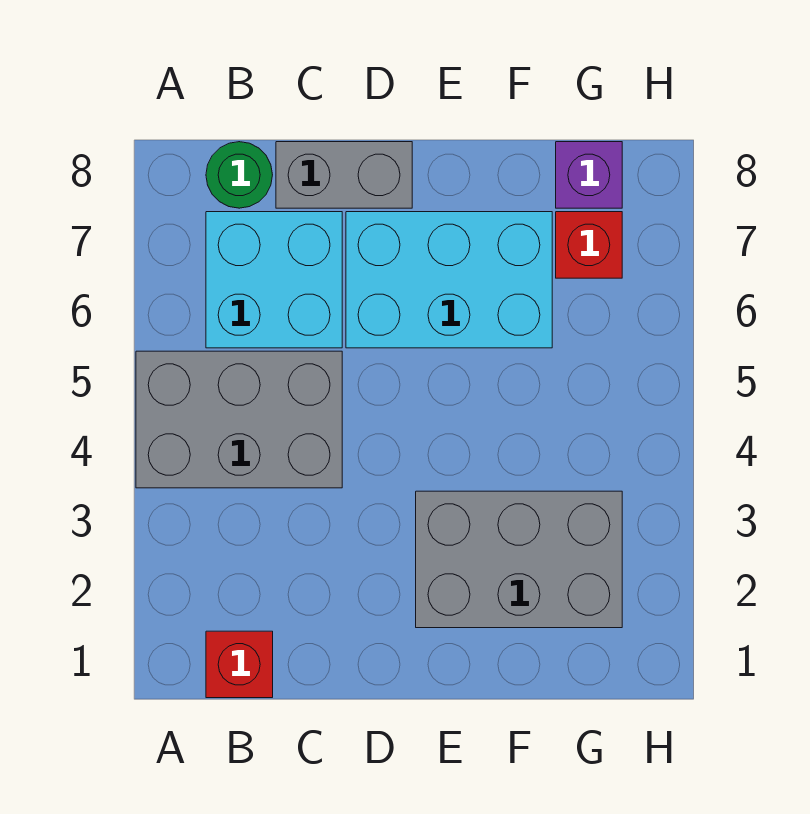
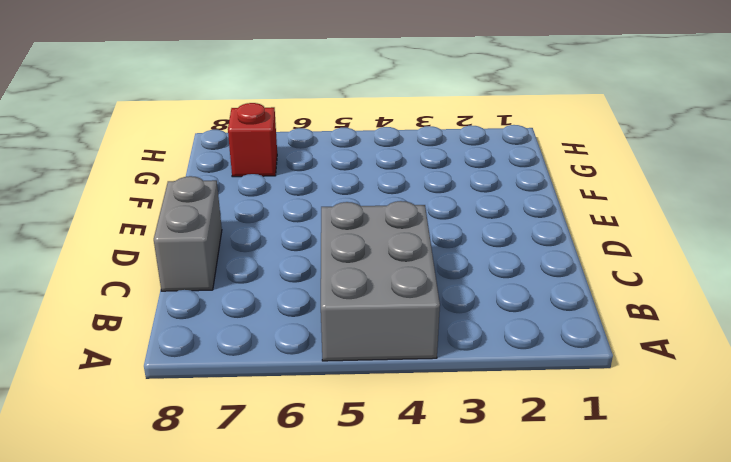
none -> red 1x1 brick [206,631,273,698]
none -> cyan 2x2 brick [206,212,342,348]

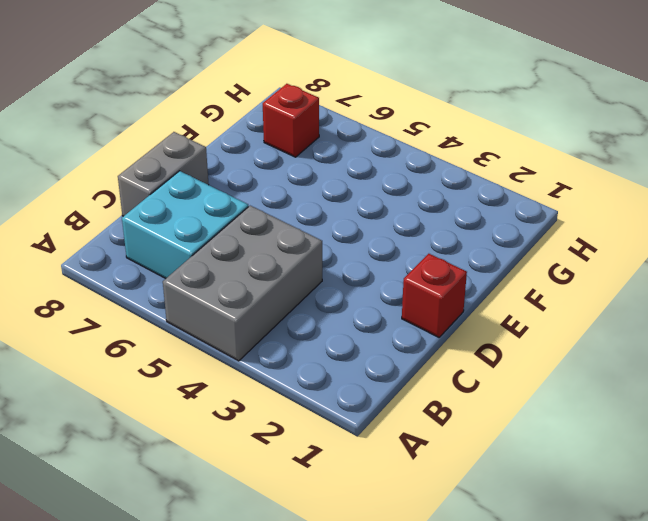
red 1x1 brick [402,254,467,337] -> red 1x1 brick moved to [206,631,273,698]
none -> green 1x1 round brick [206,142,272,208]
none -> cyan 2x3 brick [346,212,552,348]

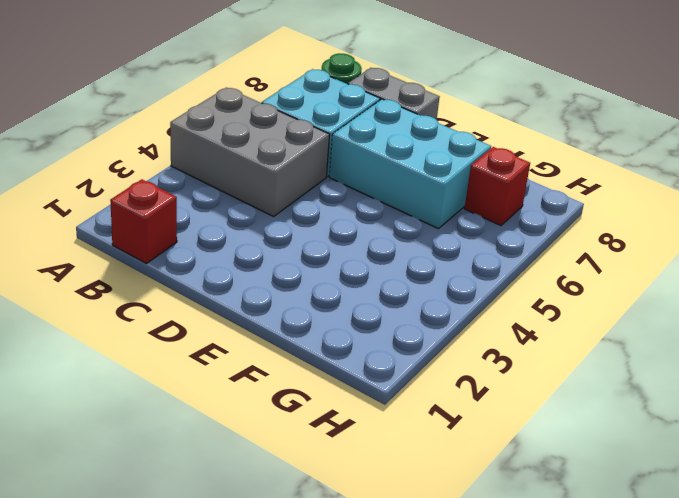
none -> grey 2x3 brick [416,491,622,628]
none -> purple 1x1 brick [556,142,622,208]

